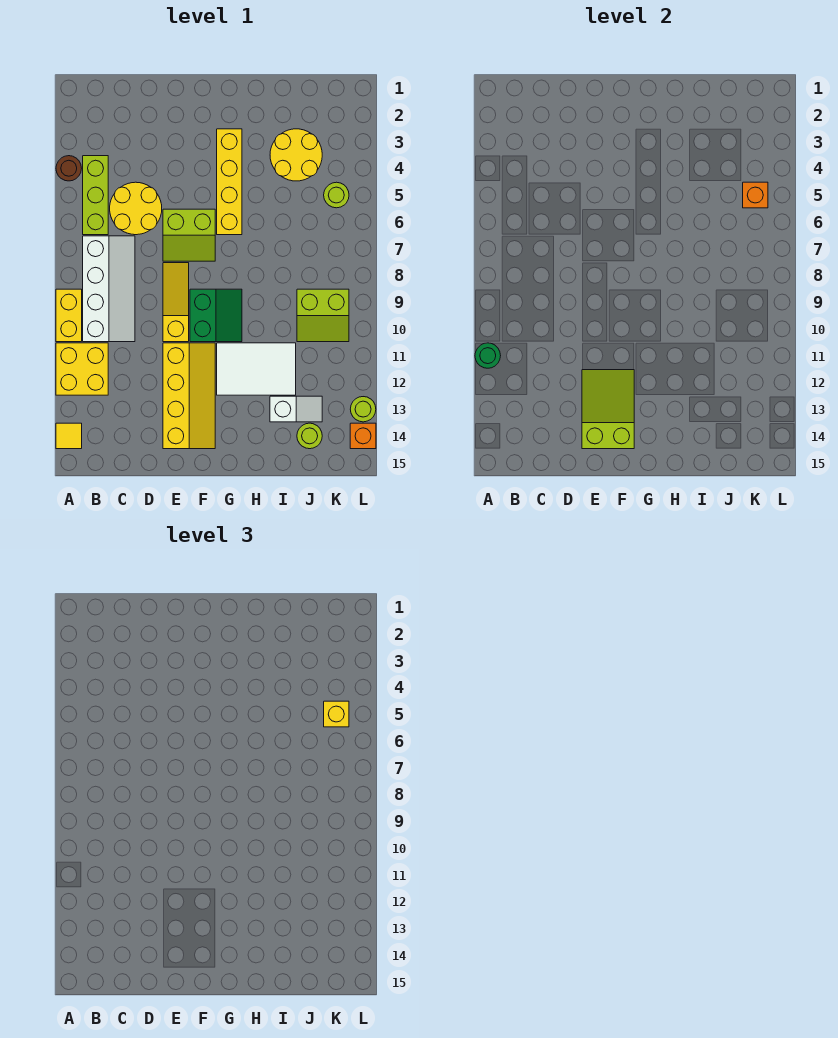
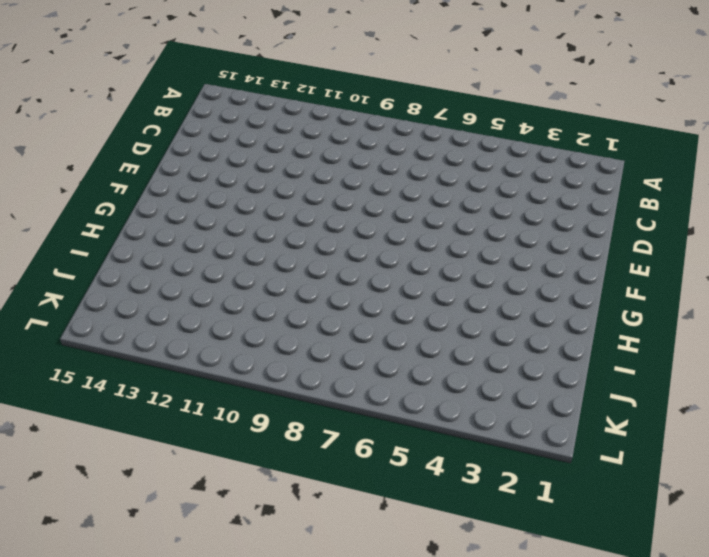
none -> brown 1x1 round brick [56,156,82,181]
none -> yellow 1x2 brick [56,289,82,342]
none -> yellow 2x2 brick [56,343,108,395]

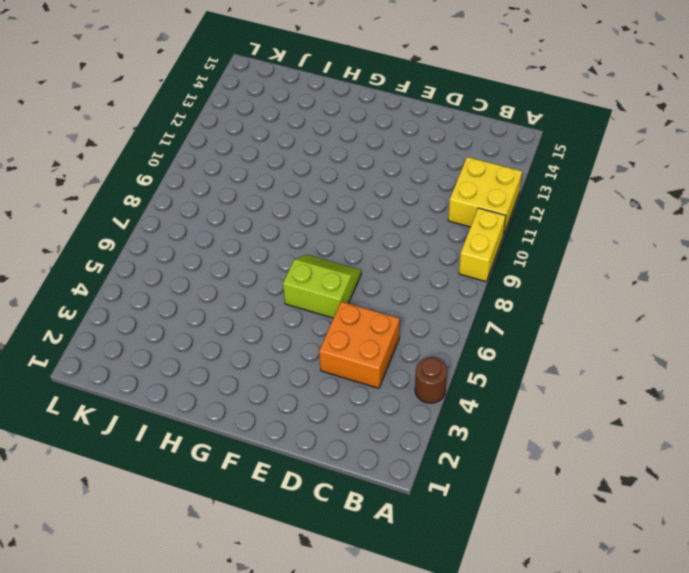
orange 2x2 brick [319,302,400,388] -> yellow 2x2 round brick [110,182,162,235]
none -> yellow 1x1 tile [56,423,82,449]
none -> lime 1x3 brick [83,156,108,235]
none -> white 2x4 slope [83,236,135,342]

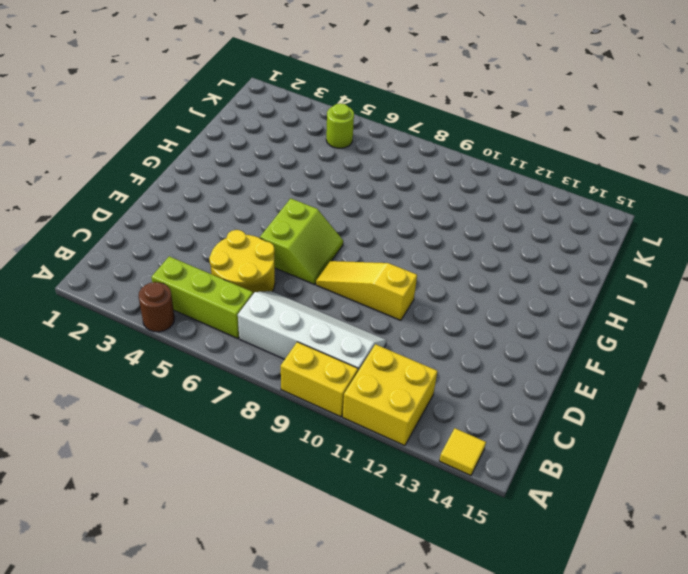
none -> yellow 2x4 slope [163,343,215,449]
none -> green 2x2 slope [190,289,242,342]
none -> yellow 1x4 brick [217,129,242,235]

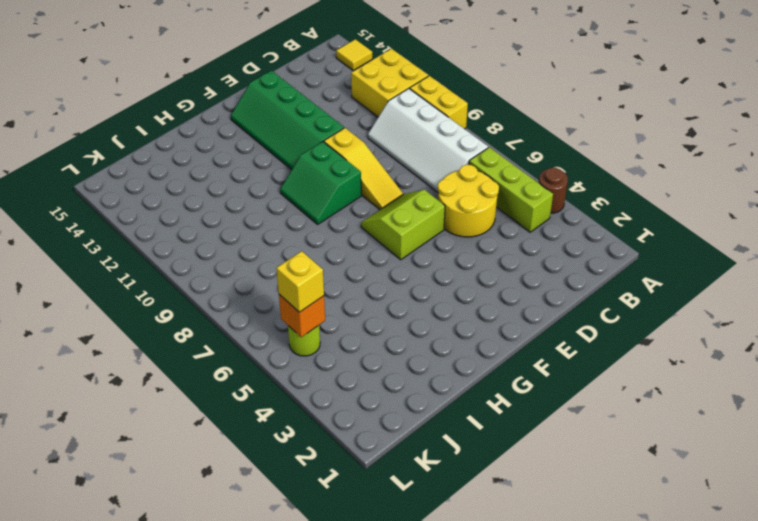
green 2x4 slope [231,71,344,170] -> yellow 2x4 slope [163,343,215,449]
none -> yellow 1x4 brick [217,129,242,235]
none -> white 2x3 tile [217,343,296,395]
none -> yellow 2x2 round brick [270,129,322,181]

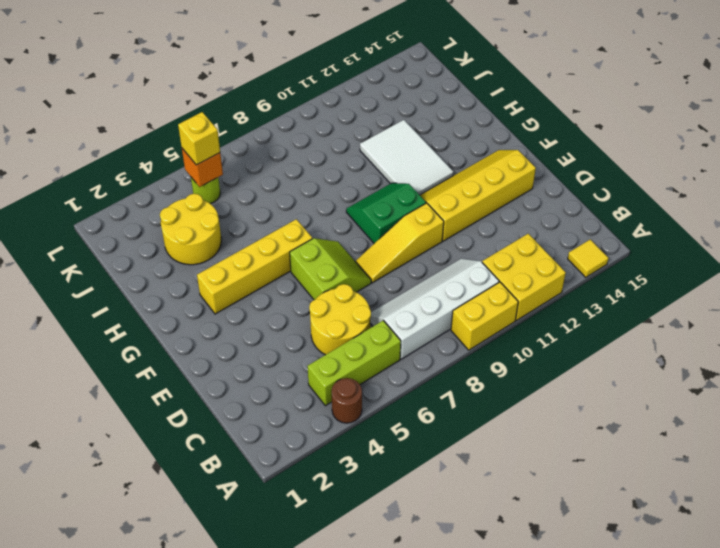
none -> white 1x2 slope [270,396,322,422]
none -> lime 2x2 slope [297,289,349,342]
none -> lime 1x1 round brick [297,423,322,449]

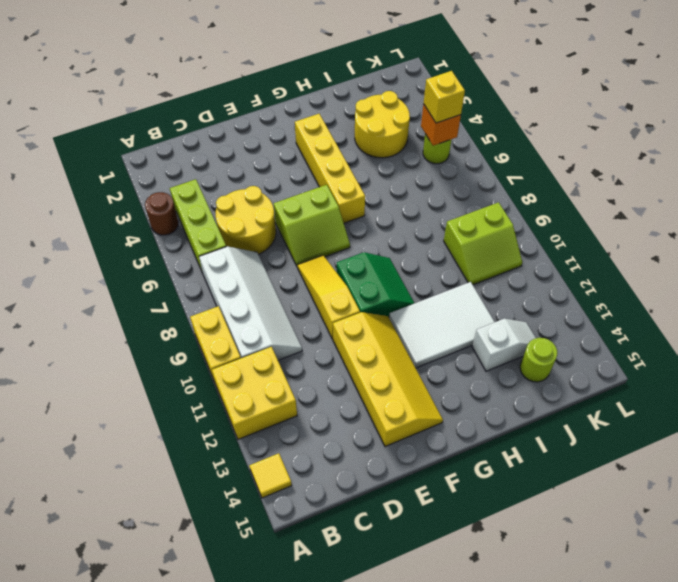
none -> lime 1x1 round brick [350,397,376,422]
none -> orange 1x1 brick [350,423,376,449]
none -> green 1x1 round brick [475,343,501,368]

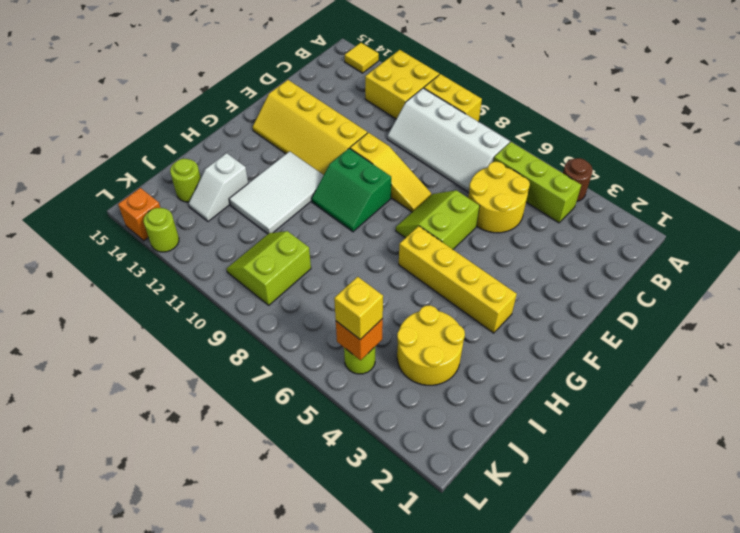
none -> green 1x1 round brick [475,343,501,368]
none -> lime 2x3 slope [582,370,634,449]

